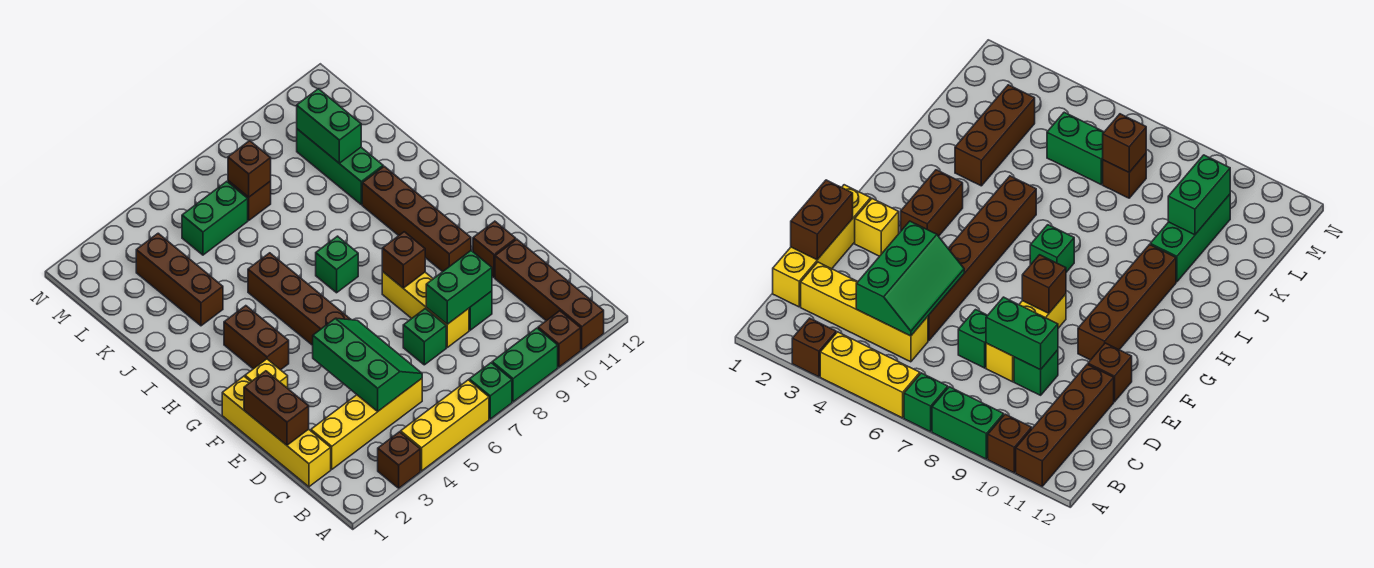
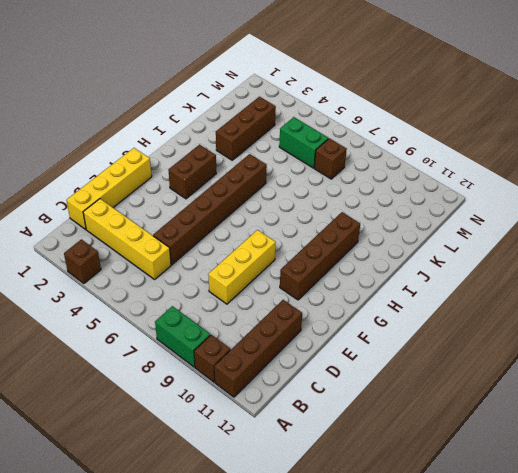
none -> yellow 1x3 brick [401,380,489,471]
none -> green 1x1 brick [469,363,512,419]
none -> green 1x1 brick [403,309,446,365]

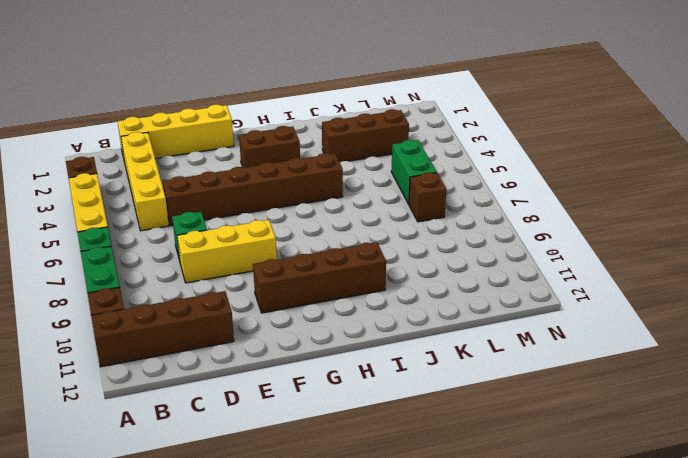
none -> green 1x1 brick [469,291,492,330]
none -> brown 1x1 brick [473,221,516,278]
none -> yellow 1x1 brick [245,359,288,388]

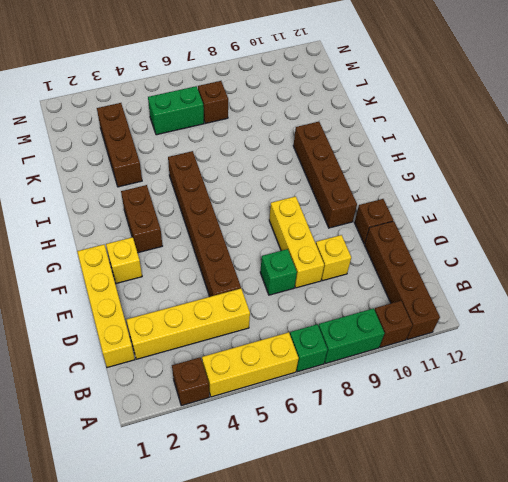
yellow 1x1 brick [316,235,351,281] -> green 1x1 brick [469,291,492,330]
none -> green 1x1 brick [316,236,358,293]
none -> green 1x3 brick [297,129,383,205]
none -> green 2x3 slope [313,318,422,412]

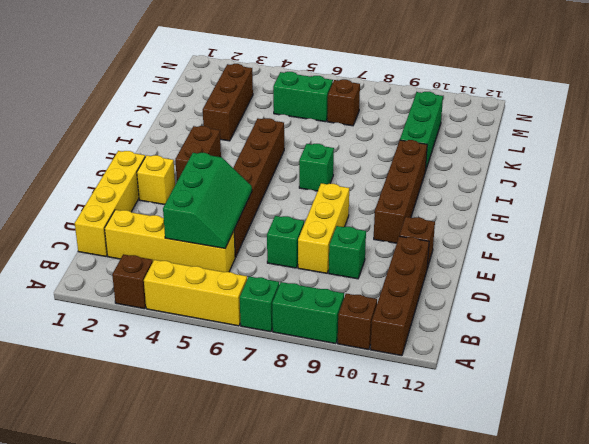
none -> brown 1x2 brick [244,371,309,445]
none -> green 1x2 brick [426,251,492,324]
none -> brown 1x1 brick [382,232,425,288]

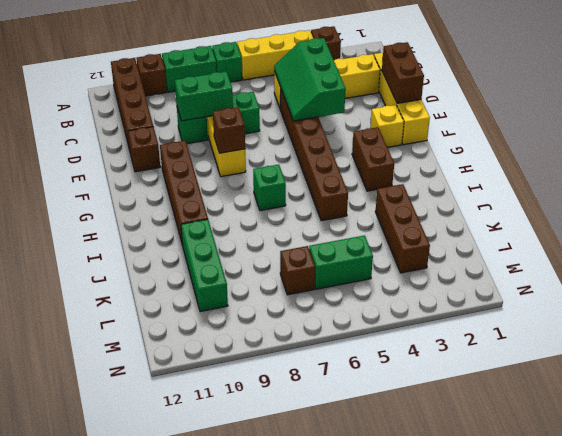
none -> green 1x2 brick [297,89,361,163]
none -> brown 1x1 brick [228,141,271,197]

